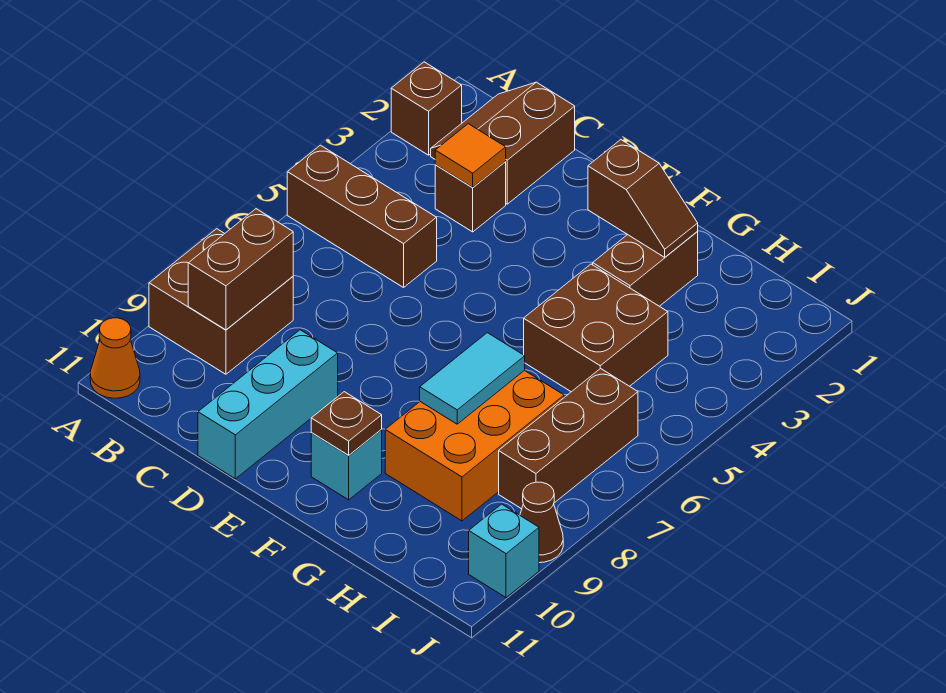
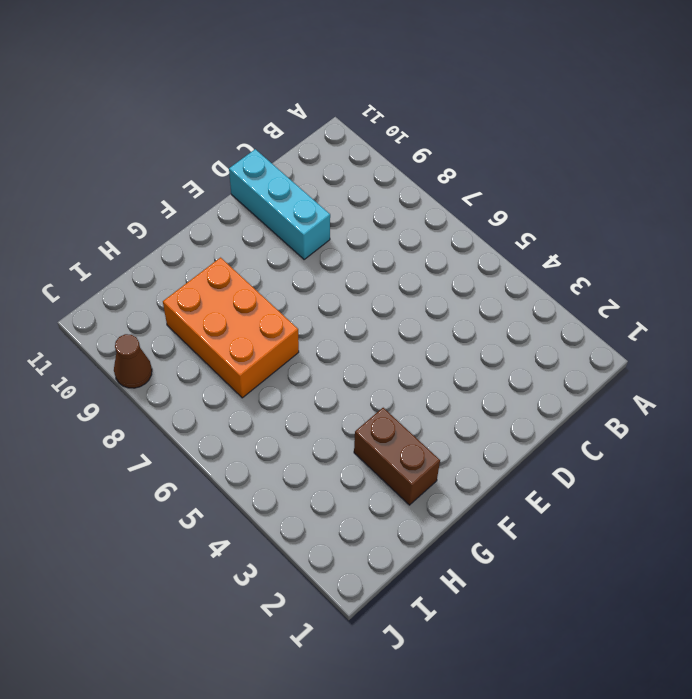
none -> brown 1x1 brick [391,62,462,155]
none -> brown 1x3 brick [287,145,437,287]
none -> brown 2x2 brick [149,229,293,374]

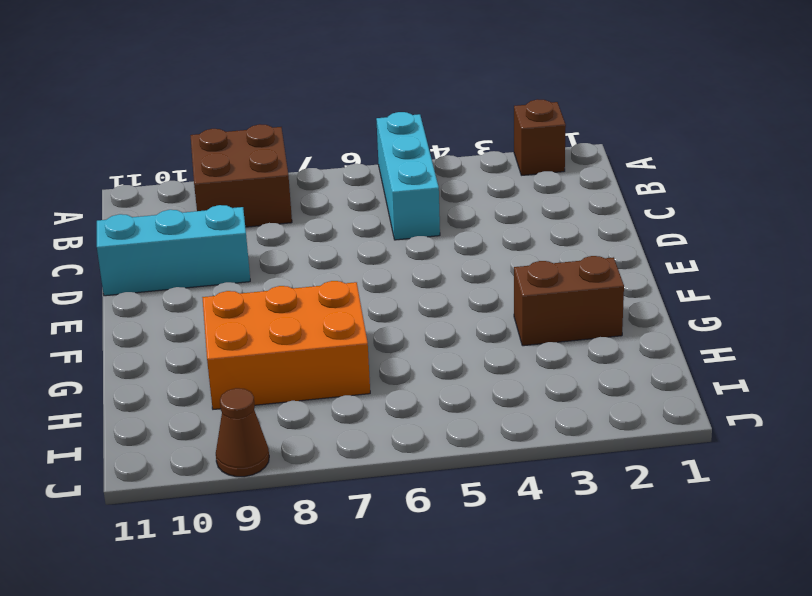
cyan 1x3 brick [376,112,440,240] -> brown 1x3 brick [287,145,437,287]
none -> orange 1x1 cone [90,318,140,398]
none -> brown 2x2 slope [431,82,575,204]
none -> brown 1x1 brick [435,162,506,232]

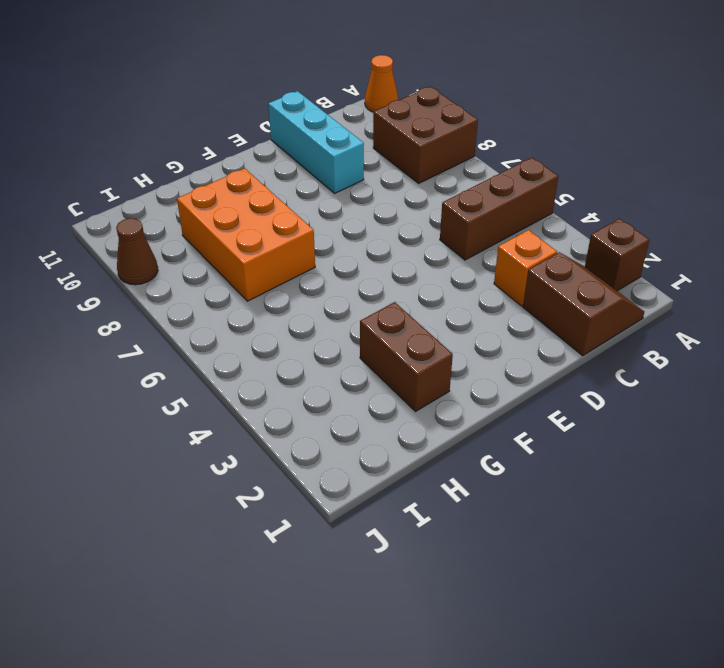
orange 1x1 brick [494,230,557,306] -> brown 1x1 brick [435,162,506,232]
none -> cyan 1x1 brick [311,430,382,500]
none -> brown 2x2 brick [524,264,668,392]
none -> brown 1x3 brick [499,368,638,509]

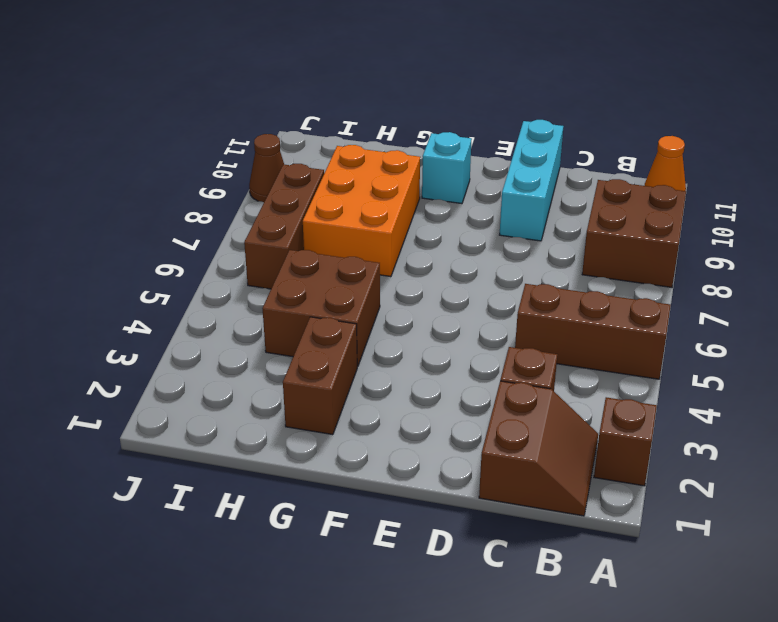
none -> cyan 1x1 brick [469,504,539,598]
none -> brown 1x2 brick [188,209,293,330]
none -> orange 1x1 tile [435,124,506,188]

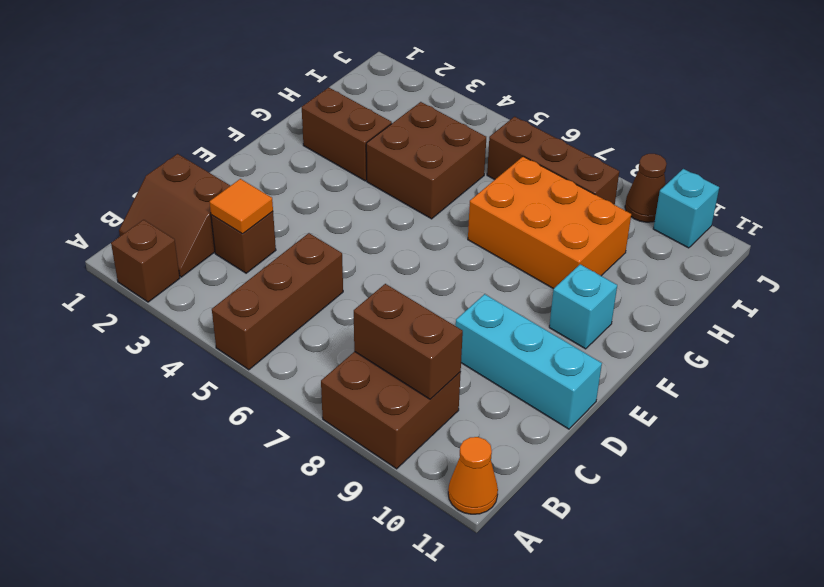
none -> brown 1x2 slope [588,140,698,257]
none -> brown 1x1 plate [311,392,382,455]
none -> cyan 1x2 tile [420,333,525,424]

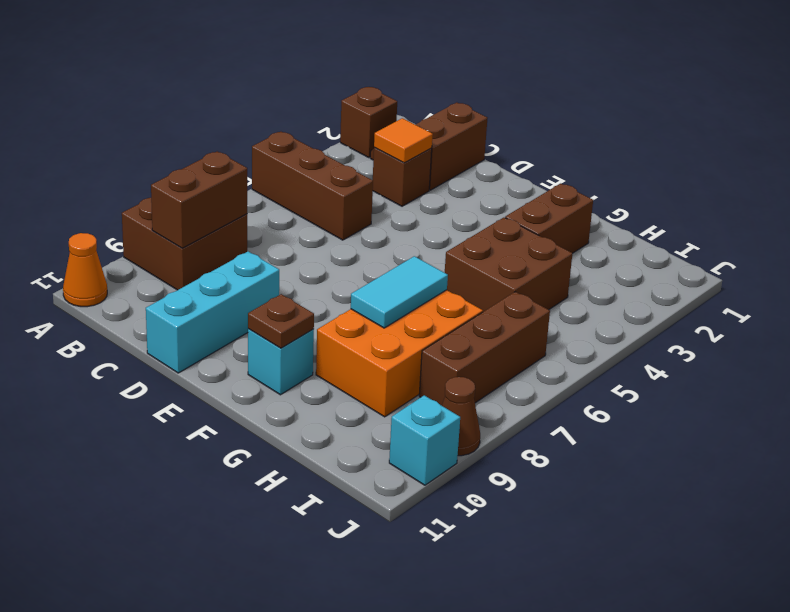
none -> brown 1x2 slope [588,140,698,257]

